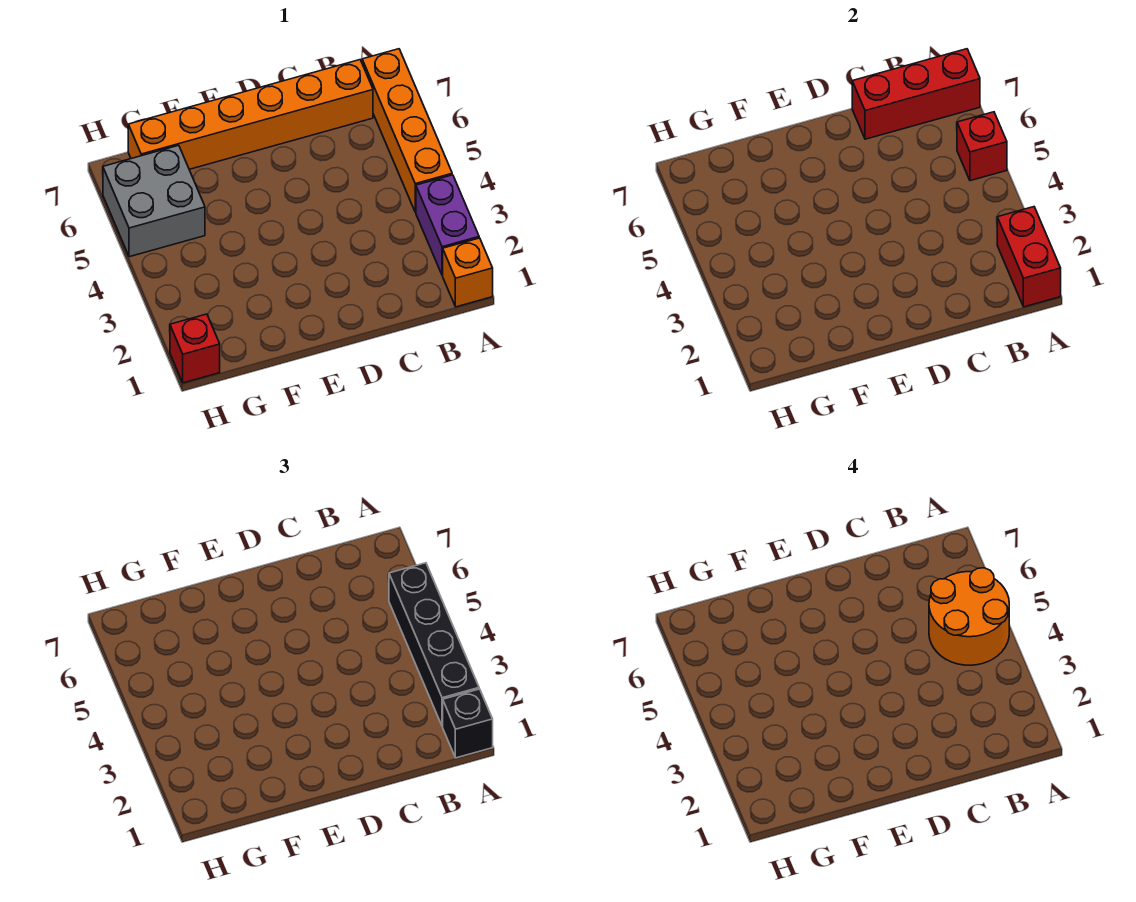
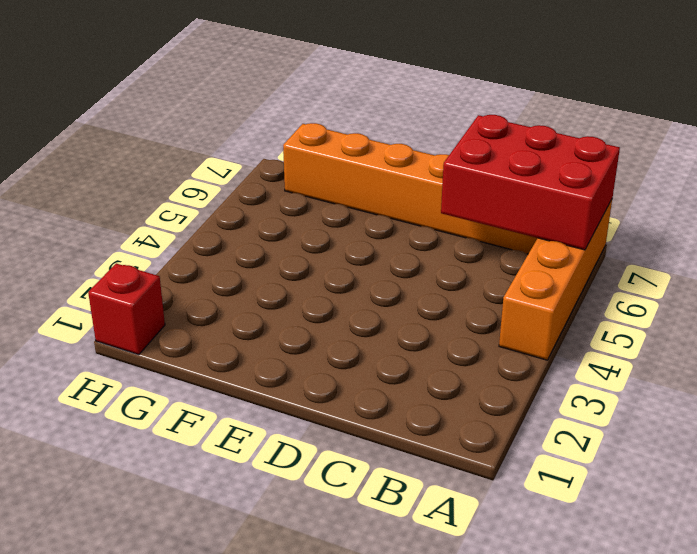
red 2x3 brick [441,115,620,250] -> red 1x3 brick [852,49,980,139]
none -> orange 1x1 brick [443,238,493,307]
none -> purple 1x2 brick [416,175,479,275]
none -> grey 2x2 brick [103,145,205,257]

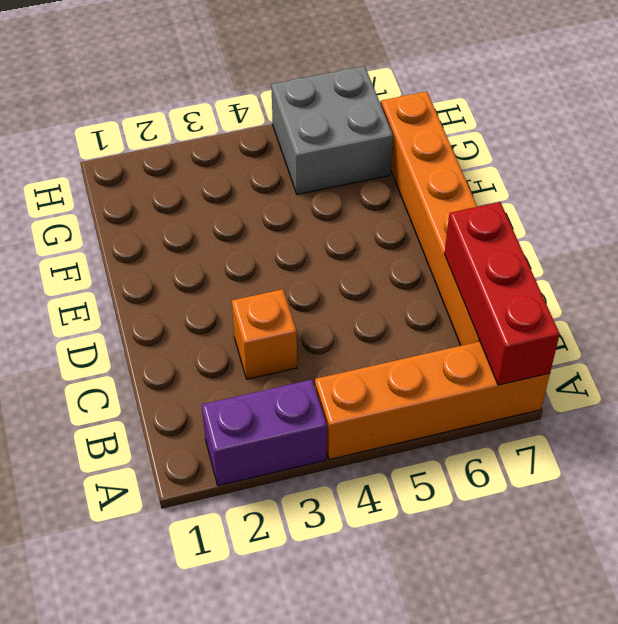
orange 1x1 brick [232,289,297,379] -> orange 1x1 brick moved to [443,238,493,307]
none -> red 1x1 brick [170,314,220,383]
none -> red 1x2 brick [997,207,1061,307]
none -> red 1x1 brick [957,112,1007,181]

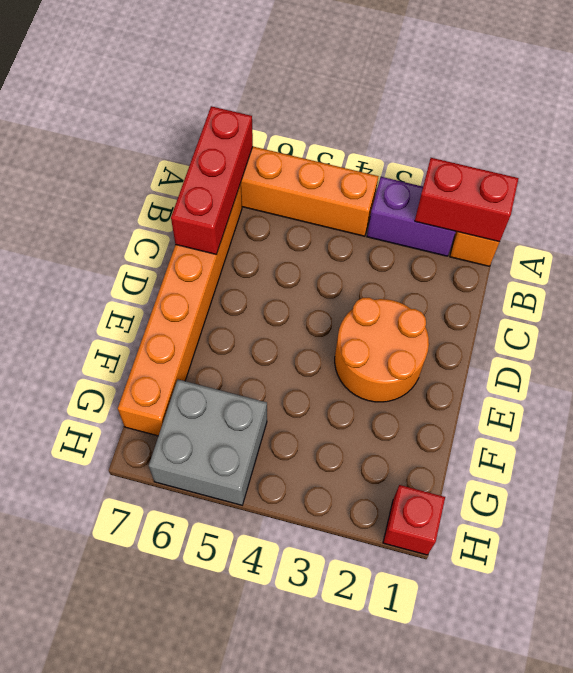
orange 2x2 round brick [335,298,429,402] -> orange 2x2 round brick moved to [929,568,1009,665]
none -> red 1x1 brick [957,112,1007,181]
none -> black 1x1 brick [443,689,493,758]
none -> black 1x4 brick [389,563,479,726]

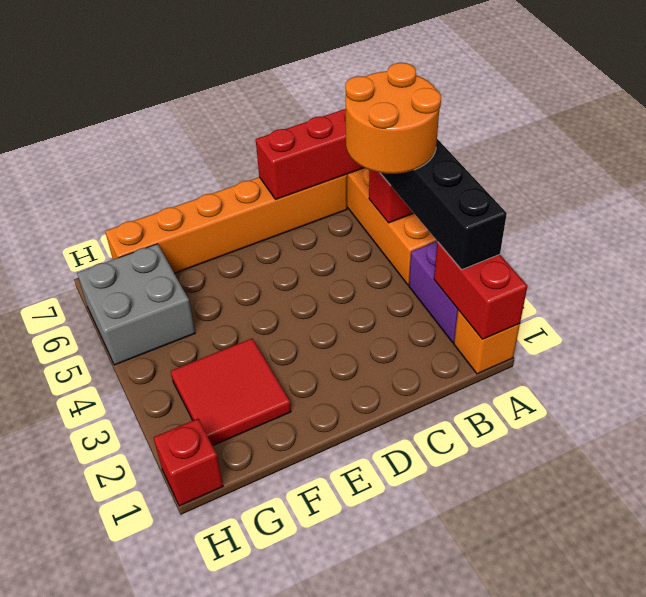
red 2x2 tile [171,338,291,446] -> none
none -> black 1x1 brick [443,689,493,758]

